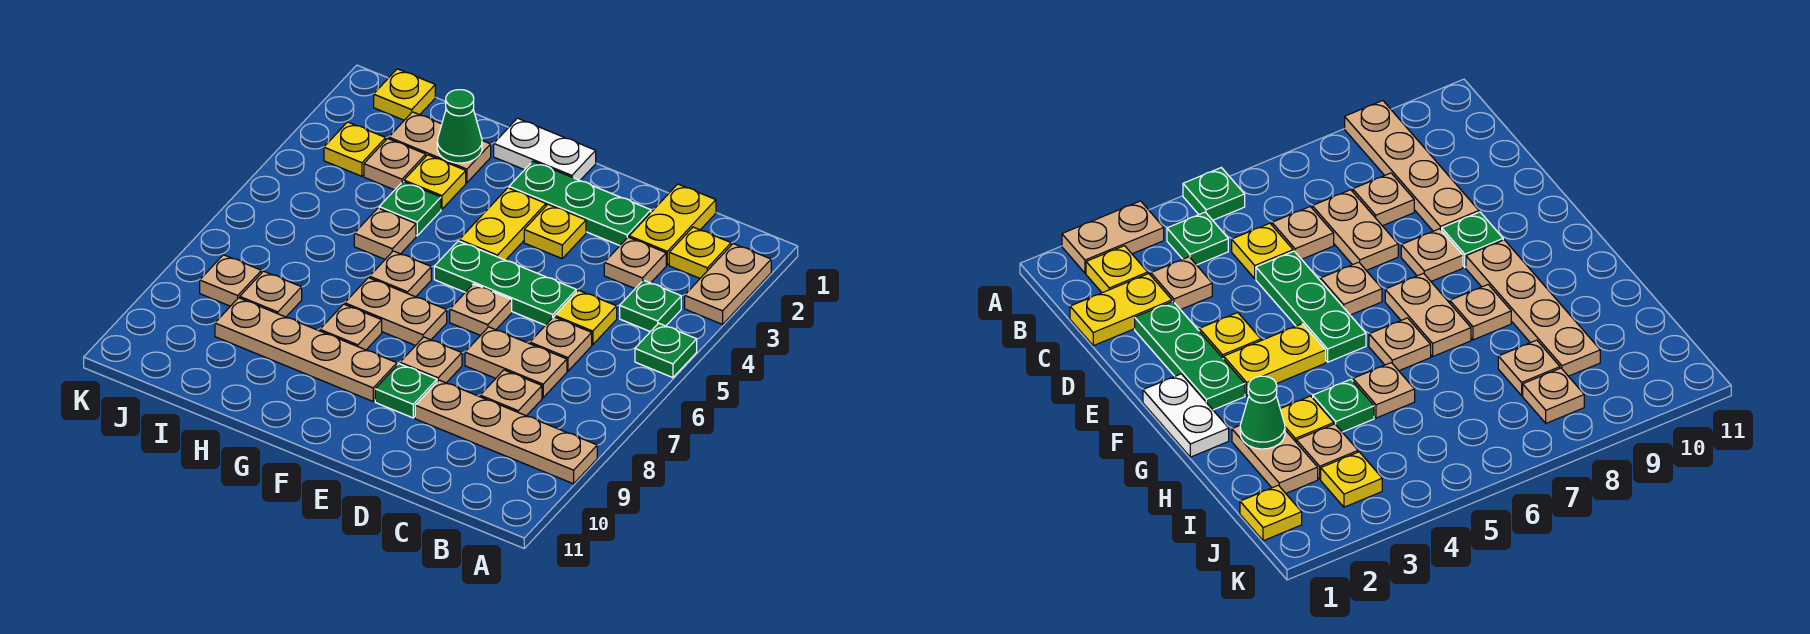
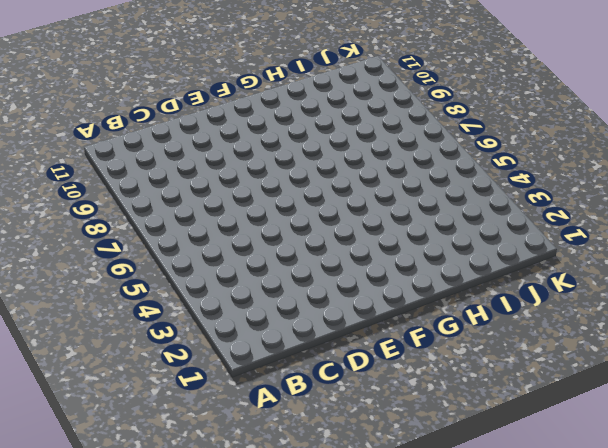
none -> tan 1x2 plate [685,244,771,324]
none -> green 1x1 plate [635,323,697,378]
none -> tan 1x4 plate [415,380,597,484]
none -> yellow 1x1 plate [669,227,731,278]

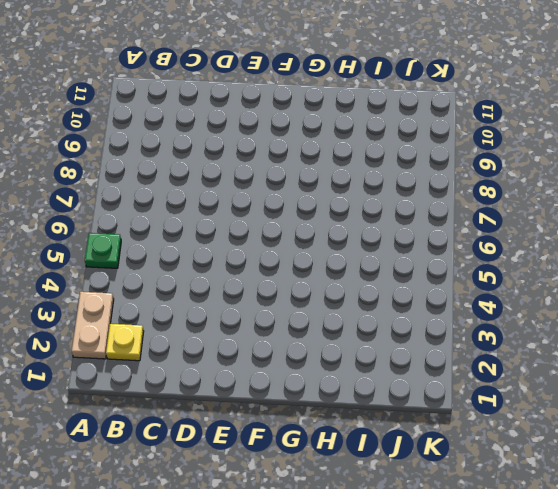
none -> tan 1x4 plate [415,380,597,484]
none -> green 1x1 plate [620,280,681,332]
none -> yellow 1x2 plate [629,184,716,265]
none -> tan 1x1 plate [604,237,666,288]

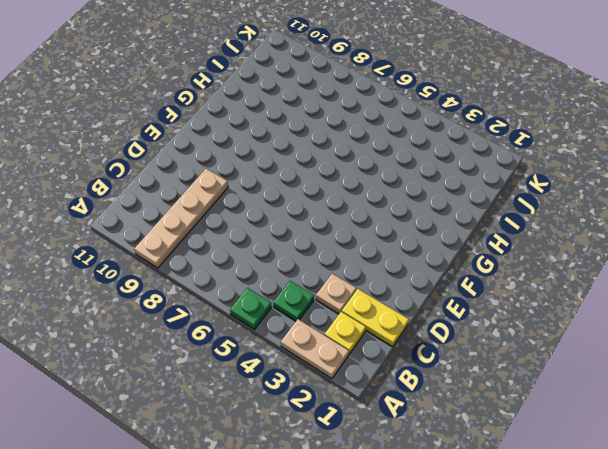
none -> yellow 1x1 plate [555,290,617,345]
none -> tan 1x1 plate [530,317,592,371]
none -> tan 1x2 plate [465,327,567,398]
none -> tan 1x1 plate [480,370,542,416]

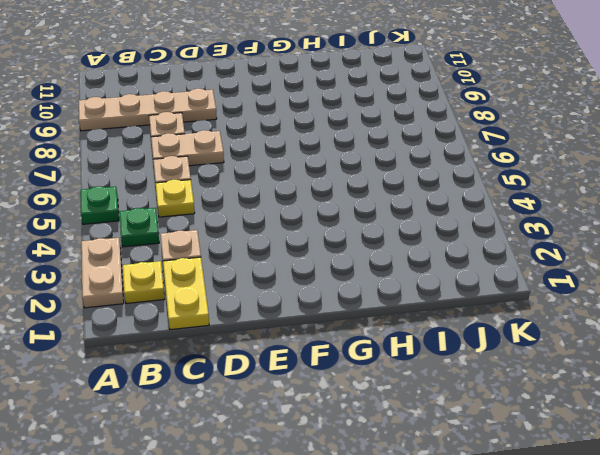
none -> green 1x3 plate [509,161,651,246]
none -> green 1x3 plate [434,241,576,325]
none -> yellow 1x1 plate [524,204,586,258]
none -> tan 1x1 plate [450,284,512,335]

